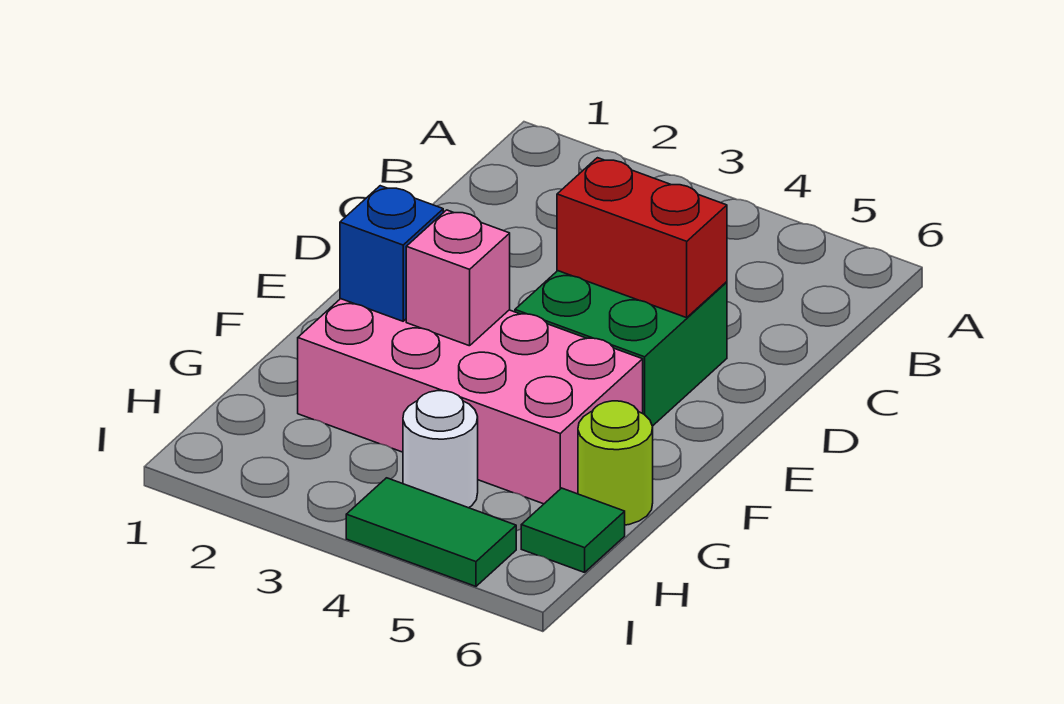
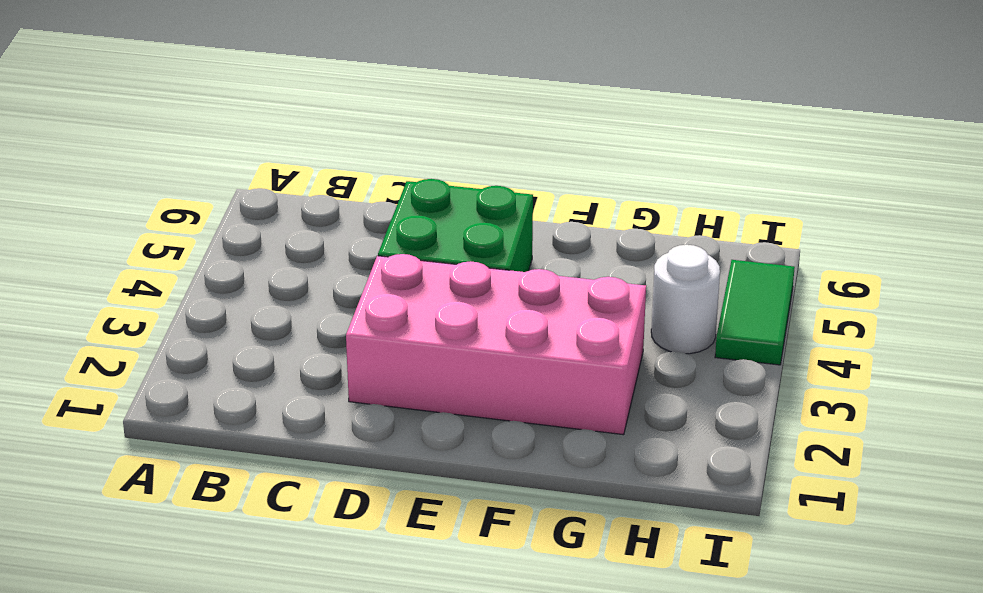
pink 2x4 brick [346,254,646,435] -> pink 2x4 brick turned to [298,299,643,504]
none -> lime 1x1 round brick [578,401,653,525]
none -> green 1x1 tile [521,488,625,572]

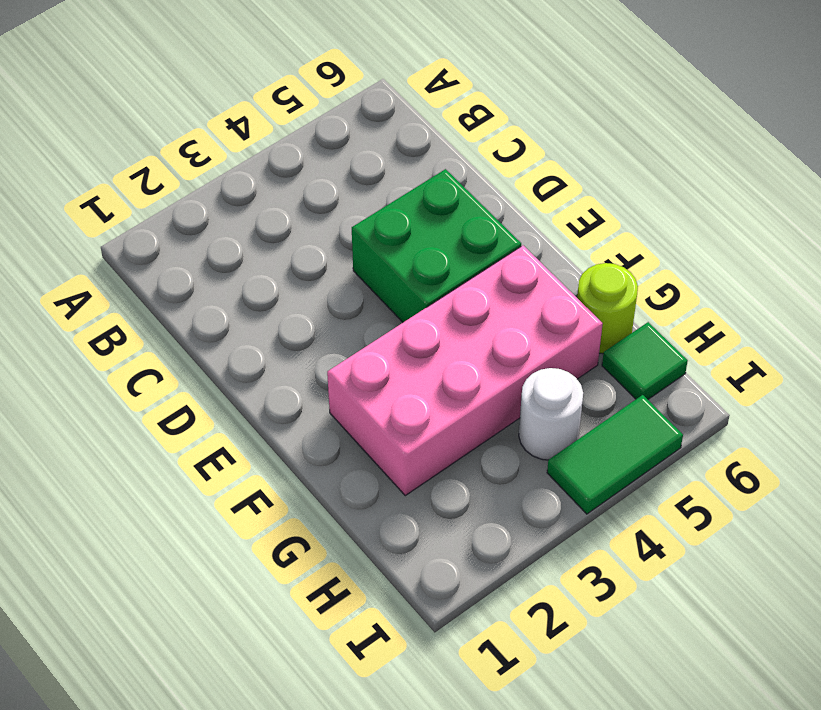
none -> red 1x2 brick [557,158,727,318]
none -> blue 1x1 brick [340,186,443,321]

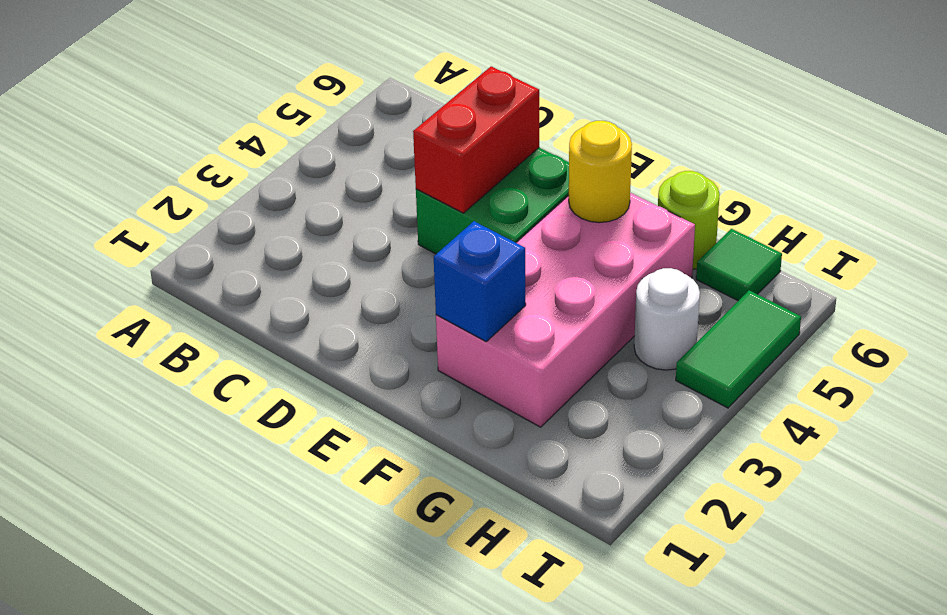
yellow 1x1 round brick [569,121,632,223] -> none
none -> pink 1x1 brick [406,210,510,346]

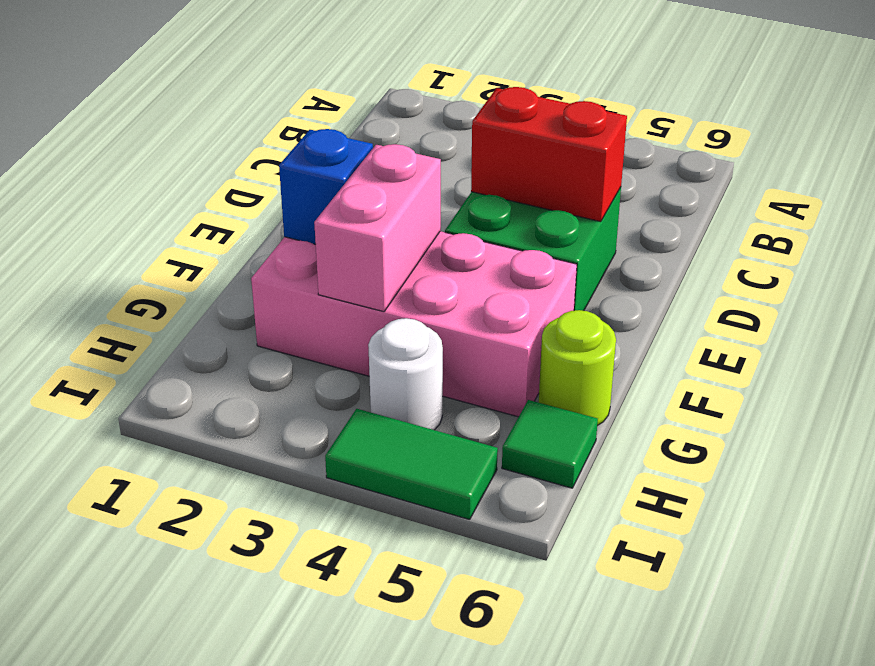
pink 1x2 brick [314,144,441,312] -> pink 1x1 brick [406,210,510,346]

